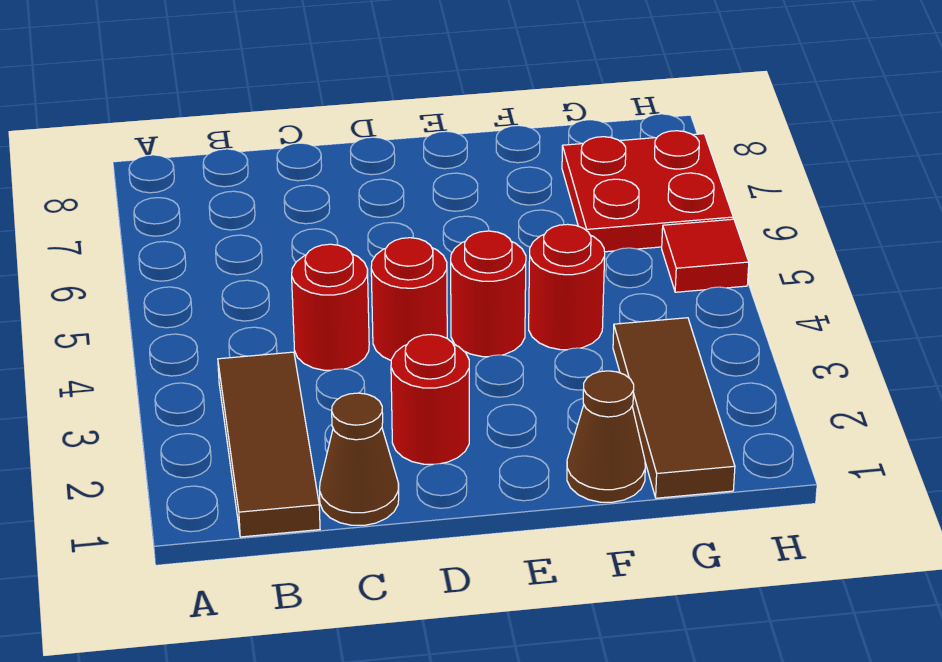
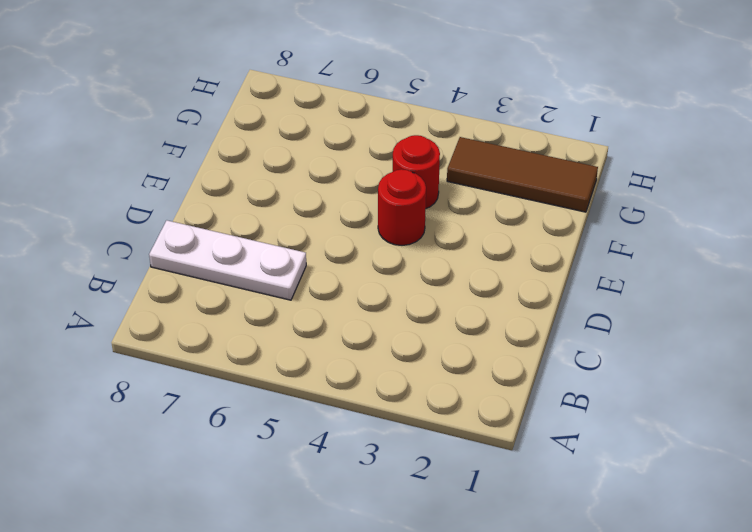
white 1x3 plate [149,220,306,300] -> none
none -> brown 1x3 tile [218,352,320,537]
none -> brown 1x1 cone [319,393,399,525]

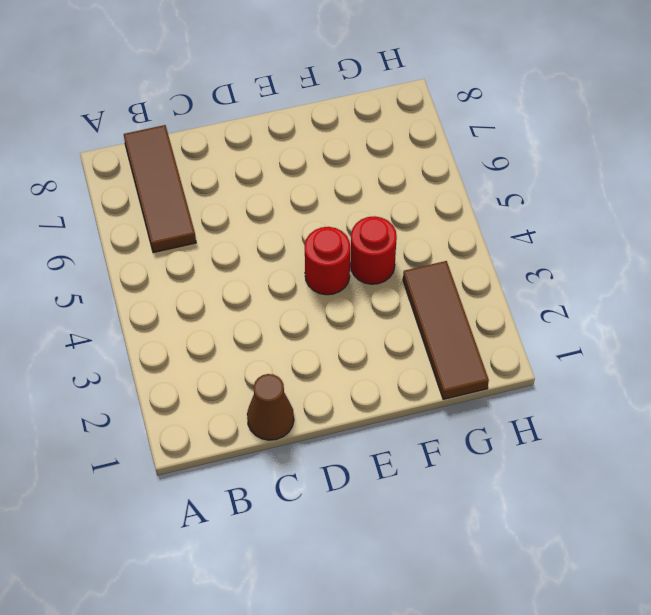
brown 1x3 tile [124,125,196,253] -> brown 1x3 tile moved to [218,352,320,537]
none -> red 1x1 round brick [292,244,369,370]
none -> red 1x1 round brick [391,335,469,464]

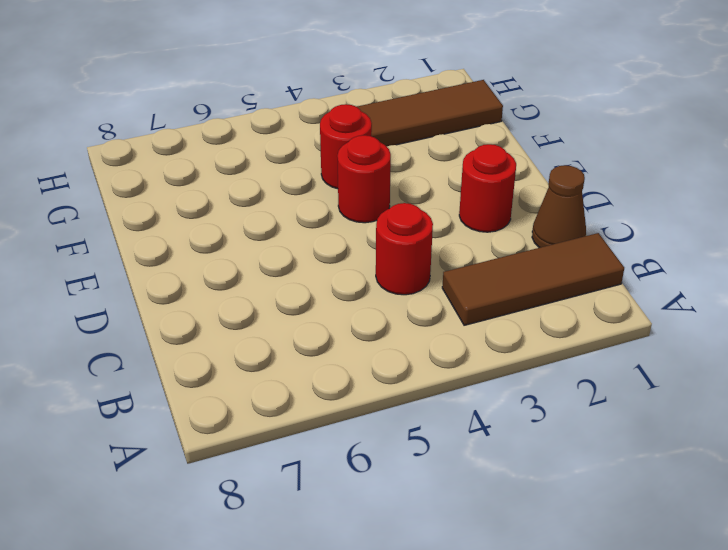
none -> red 1x1 round brick [371,238,447,360]
none -> brown 1x1 cone [567,371,645,502]

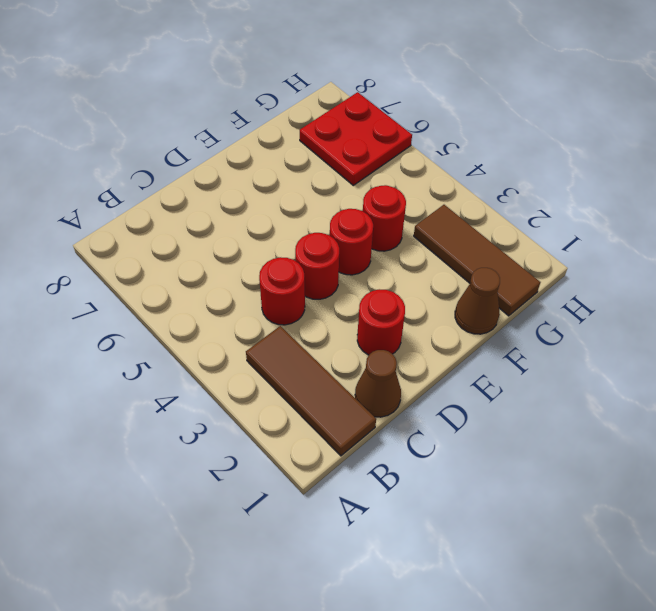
none -> red 1x1 tile [662,219,749,292]

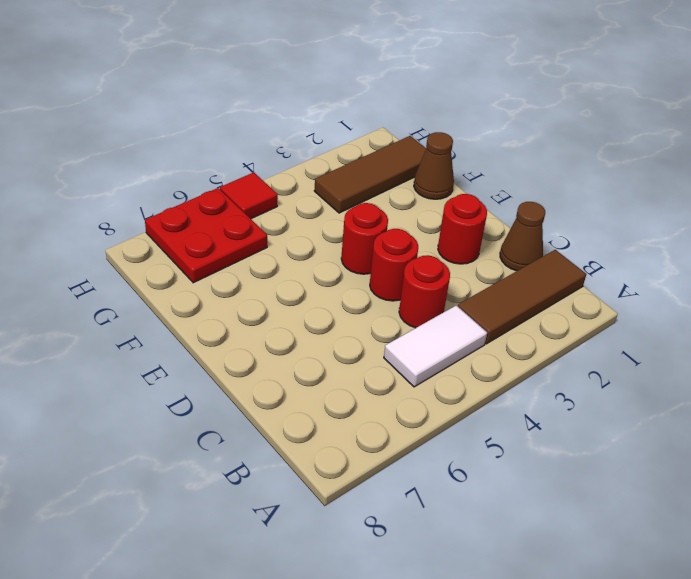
white 1x2 tile [384,305,487,387] -> none
none -> red 1x1 round brick [529,224,605,350]

